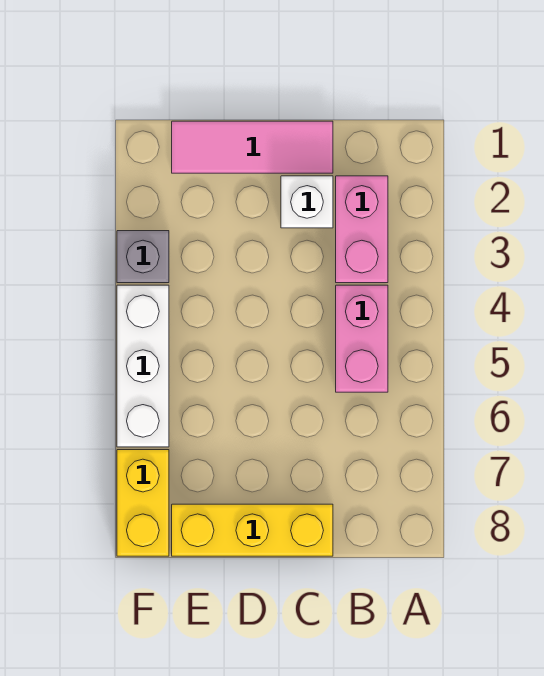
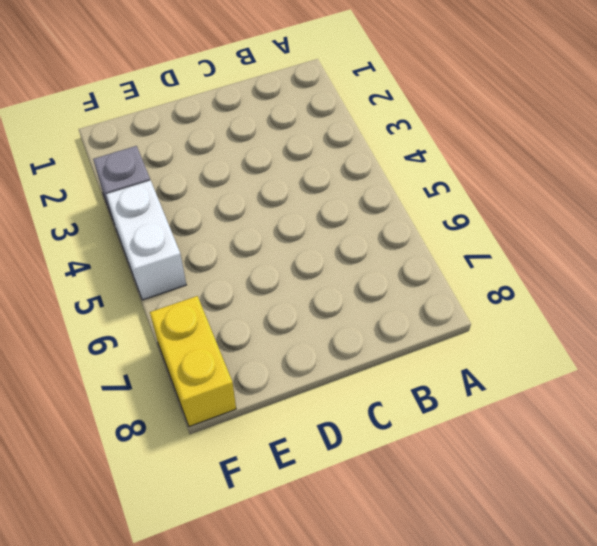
white 1x2 brick [106,180,186,300] -> white 1x3 brick [117,285,169,447]
none -> pink 1x2 brick [336,176,388,283]
none -> pink 1x2 brick [336,285,388,392]

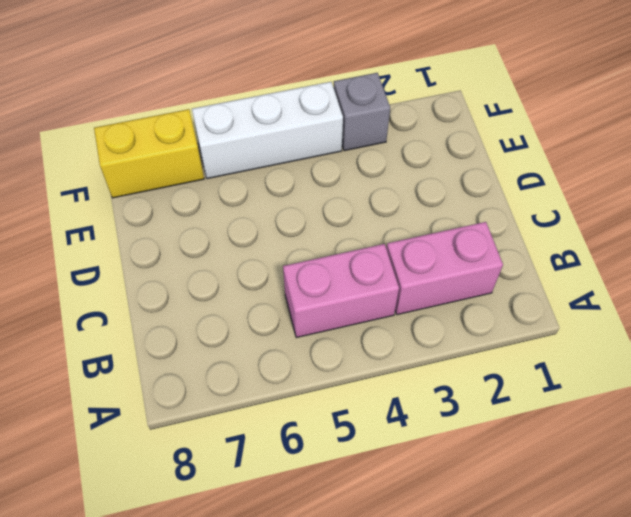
none -> pink 1x3 tile [172,121,333,173]
none -> white 1x1 brick [281,176,333,228]

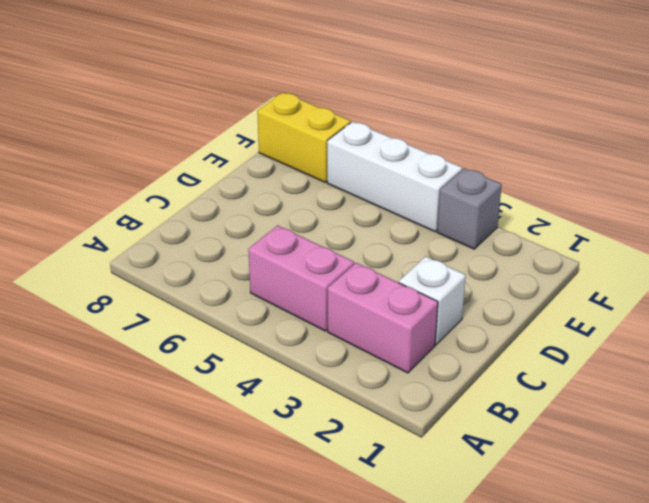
none -> pink 1x3 tile [172,121,333,173]
none -> yellow 1x3 brick [172,504,333,556]

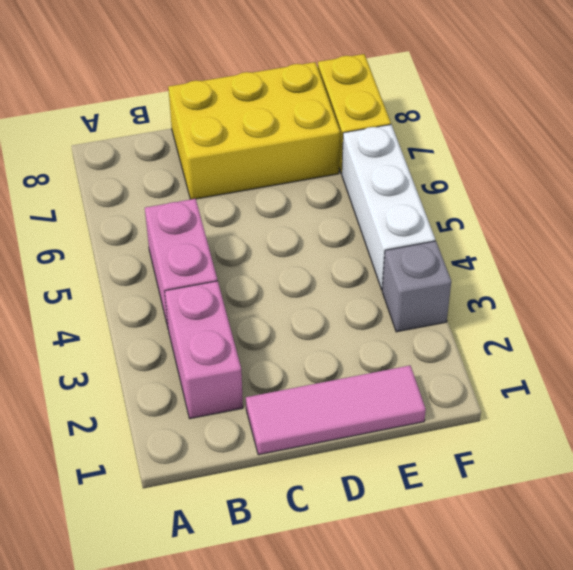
yellow 2x3 brick [168,62,340,199] -> yellow 1x3 brick [172,504,333,556]
none -> white 1x1 brick [281,176,333,228]

